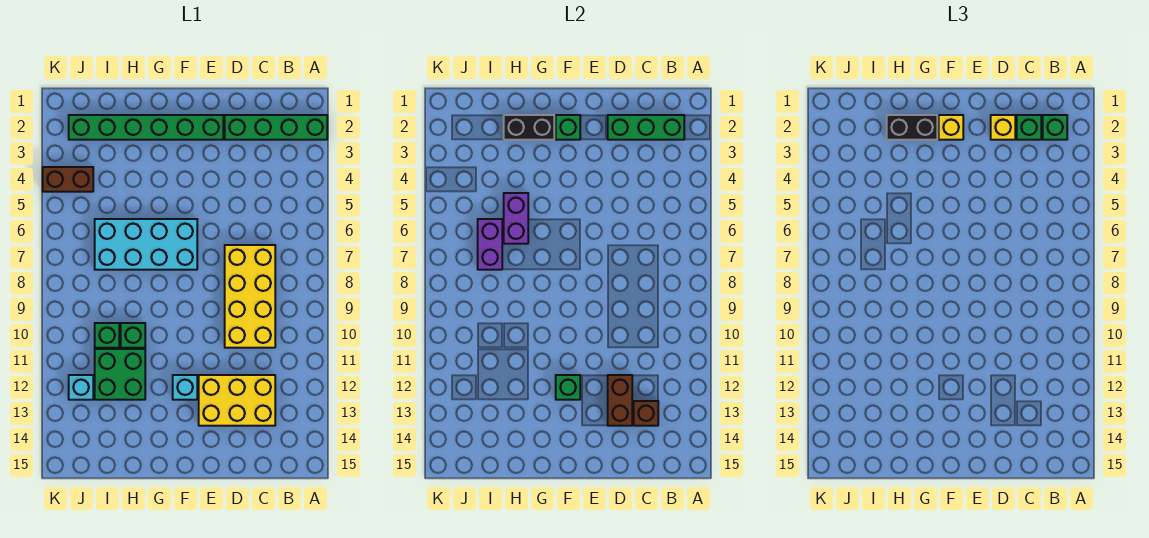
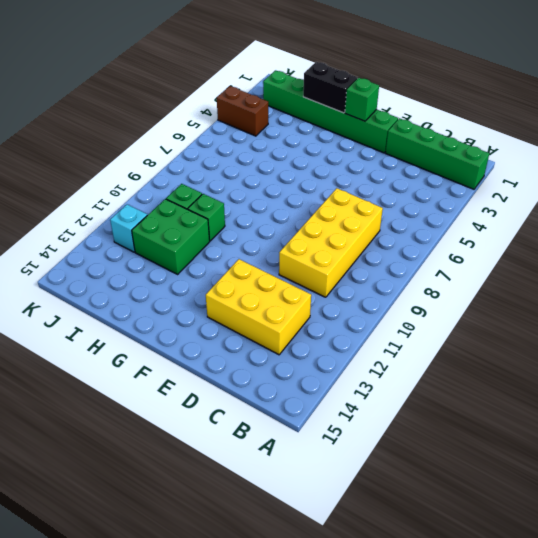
none -> cyan 2x4 brick [95,219,197,270]
none -> cyan 1x1 brick [173,375,197,400]
none -> green 1x3 brick [608,115,684,140]

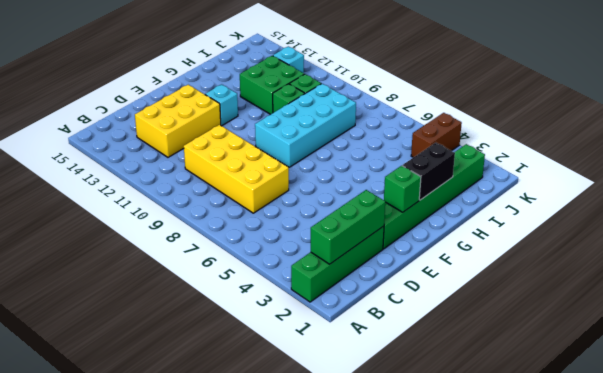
cyan 2x4 brick [255,84,356,167] -> cyan 2x4 brick moved to [95,219,197,270]
none -> brown 1x1 brick [634,401,658,426]
none -> brown 1x2 brick [608,375,632,426]
none -> green 1x1 brick [556,375,580,400]

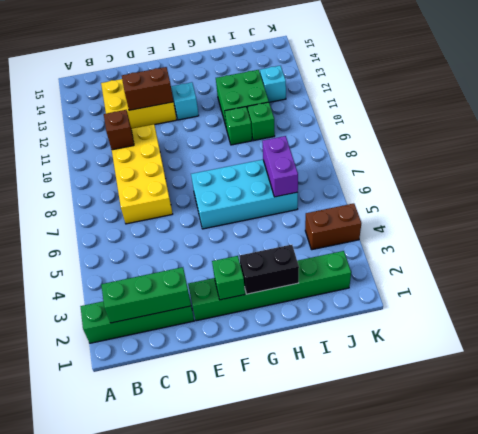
brown 1x1 brick [104,110,134,150] -> brown 1x1 brick moved to [634,401,658,426]
brown 1x2 brick [122,67,174,110] -> brown 1x2 brick turned to [608,375,632,426]
none -> green 1x1 brick [556,375,580,400]
none -> purple 1x2 brick [504,193,528,244]
none -> green 1x1 brick [1043,115,1067,140]

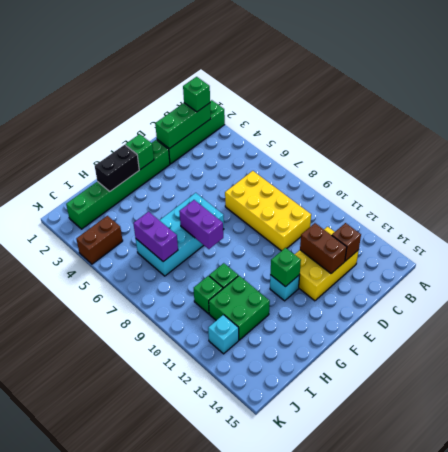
purple 1x2 brick [179,200,223,249] -> purple 1x2 brick moved to [504,193,528,244]
none -> green 1x1 brick [1017,115,1041,140]
none -> yellow 1x1 brick [991,115,1015,140]
none -> yellow 1x1 brick [939,115,963,140]

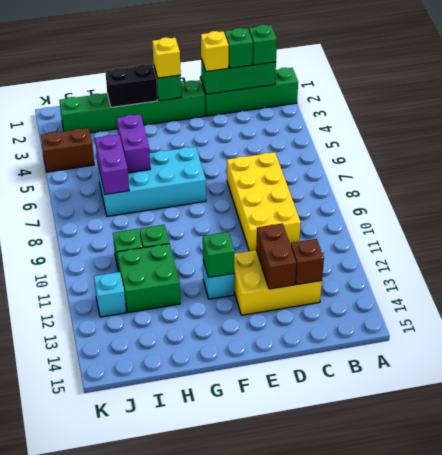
none -> black 1x2 brick [887,115,937,140]

